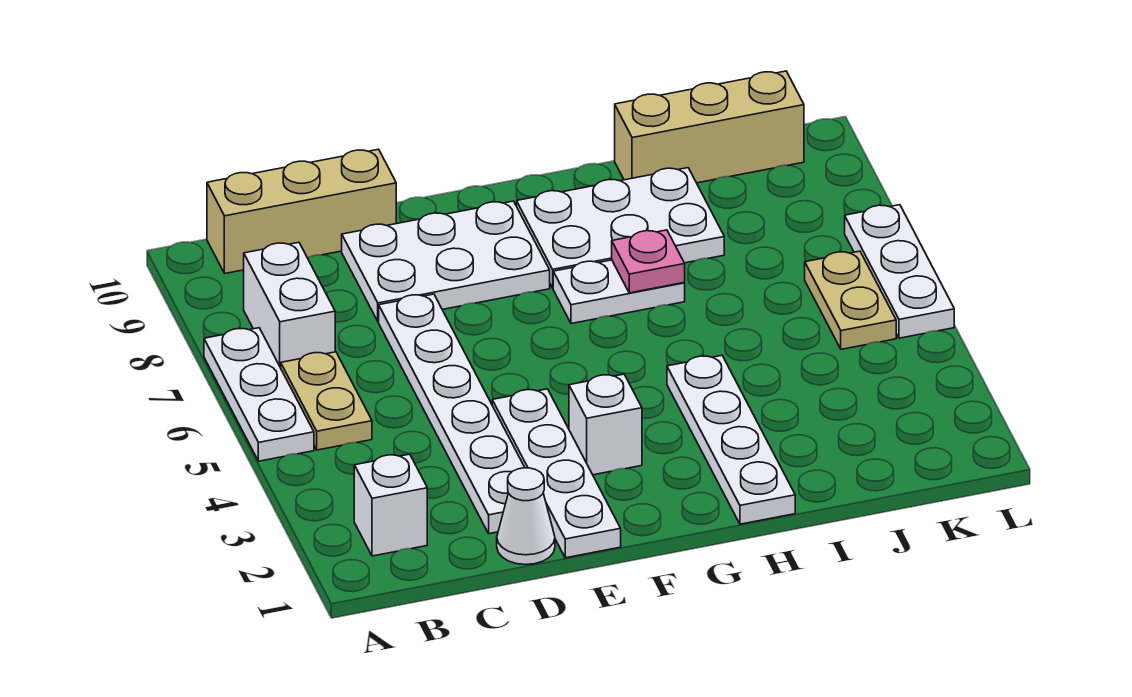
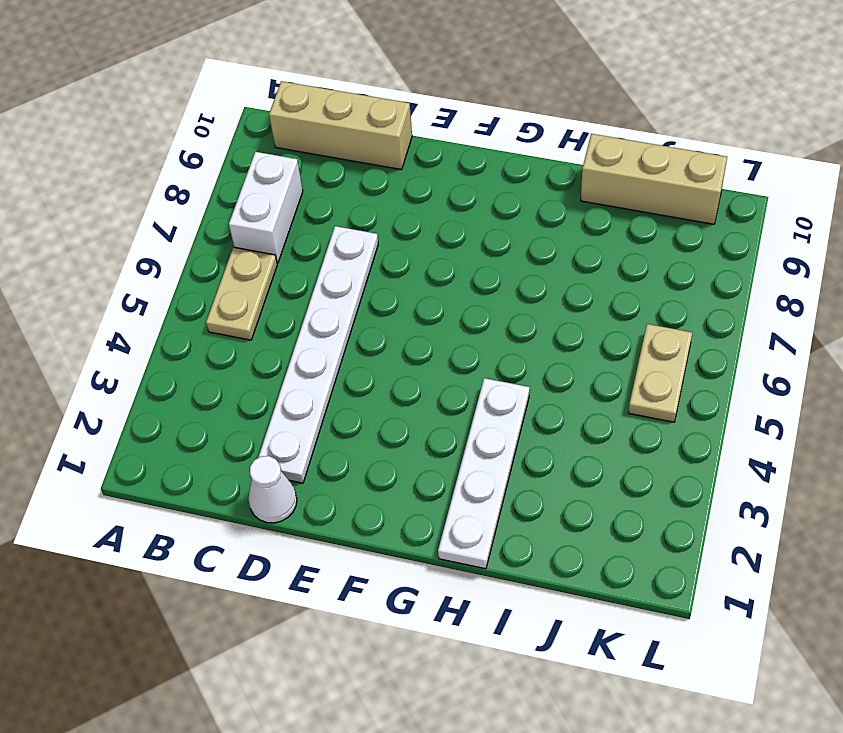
none -> white 1x3 plate [204,328,314,461]
none -> white 1x1 brick [354,454,427,556]
none -> white 2x3 plate [342,201,550,322]

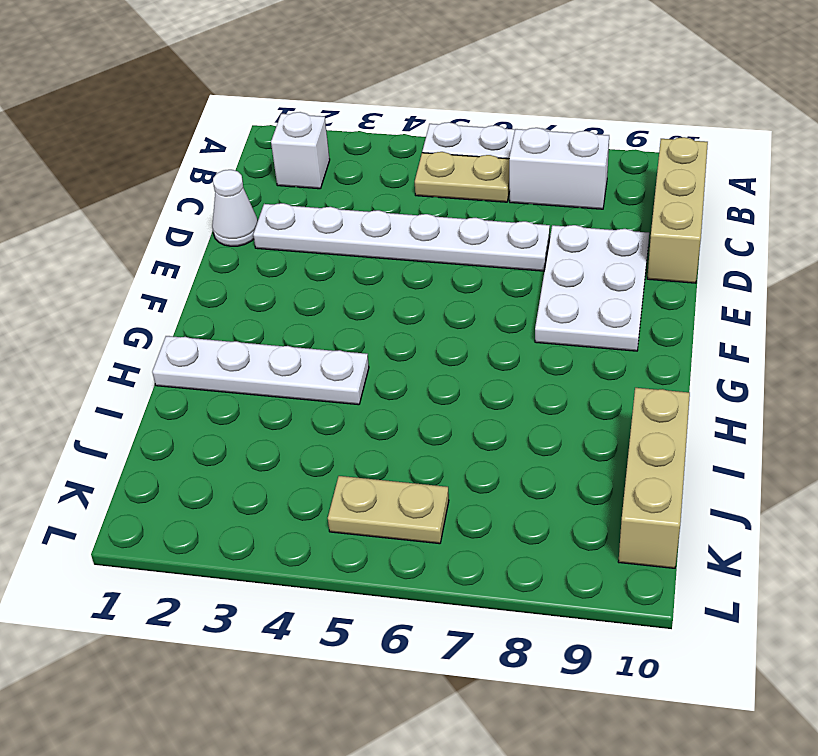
none -> white 1x4 plate [492,389,621,558]
none -> white 1x1 brick [569,374,642,475]
none -> white 1x2 plate [553,260,685,324]

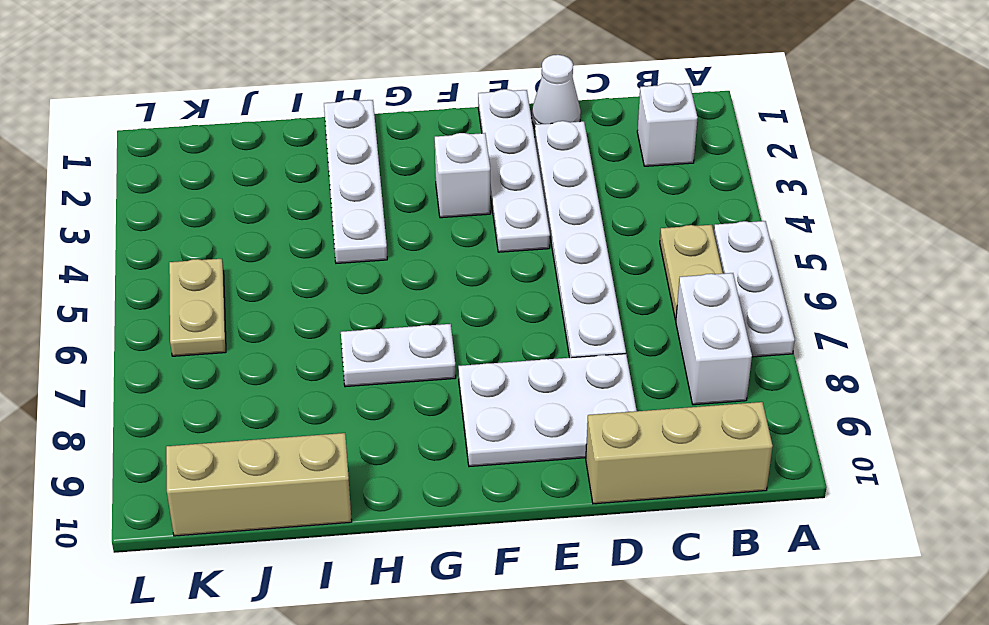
none -> white 2x3 plate [517,168,724,288]
none -> white 1x3 plate [845,205,954,338]
none -> pink 1x1 plate [612,230,685,293]

